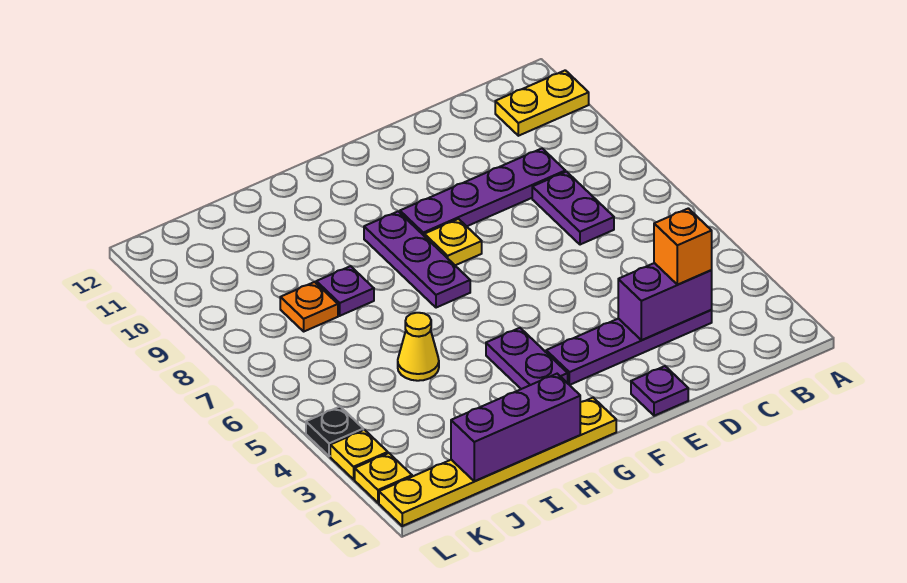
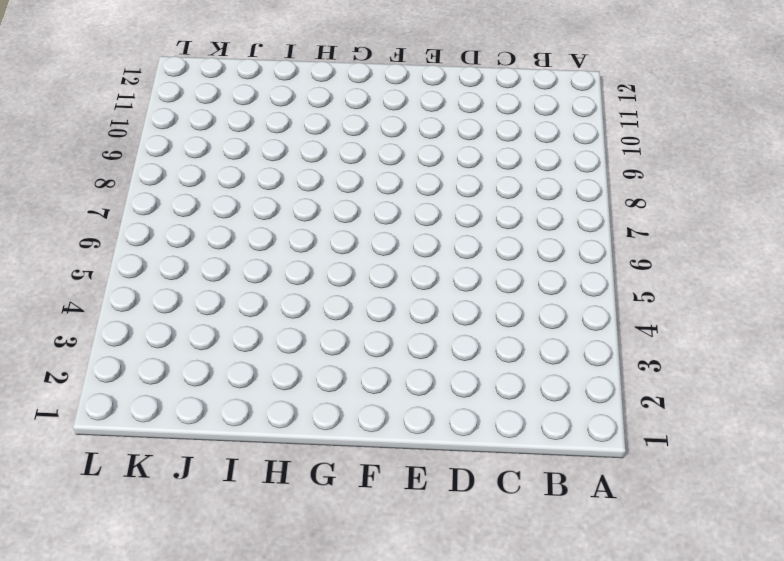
none -> yellow 1x2 plate [495,70,589,136]
none -> purple 1x4 plate [546,310,712,385]
none -> purple 1x2 plate [532,172,614,245]

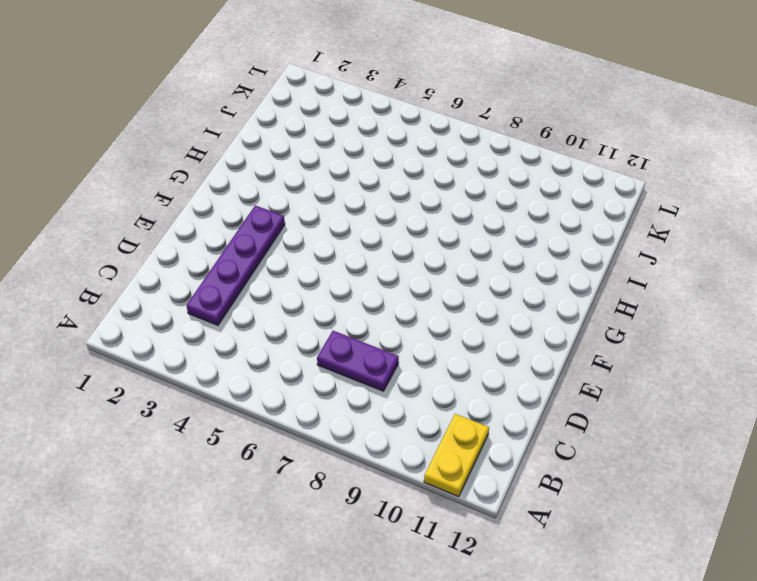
none -> purple 1x4 plate [400,148,565,235]
none -> purple 1x1 plate [631,366,688,416]
none -> yellow 1x1 plate [424,219,482,265]

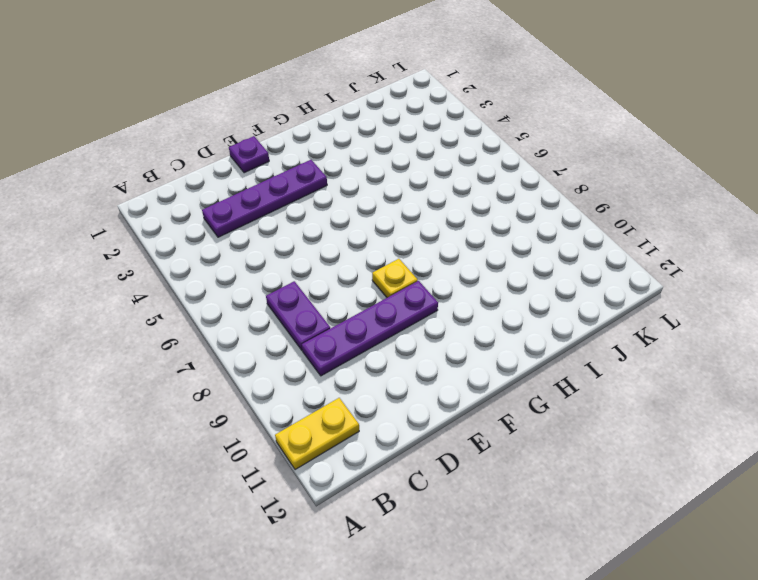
none -> yellow 1x6 plate [379,398,616,526]
none -> purple 1x2 plate [486,328,568,389]
none -> purple 1x3 plate [364,211,470,308]

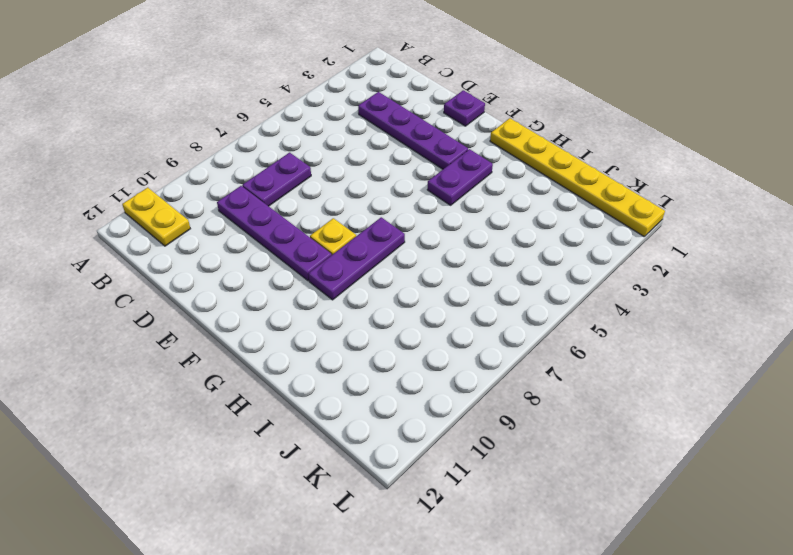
none -> yellow 1x1 cone [398,313,439,381]
none -> purple 1x1 plate [316,266,374,316]
none -> orange 1x1 plate [280,282,338,331]

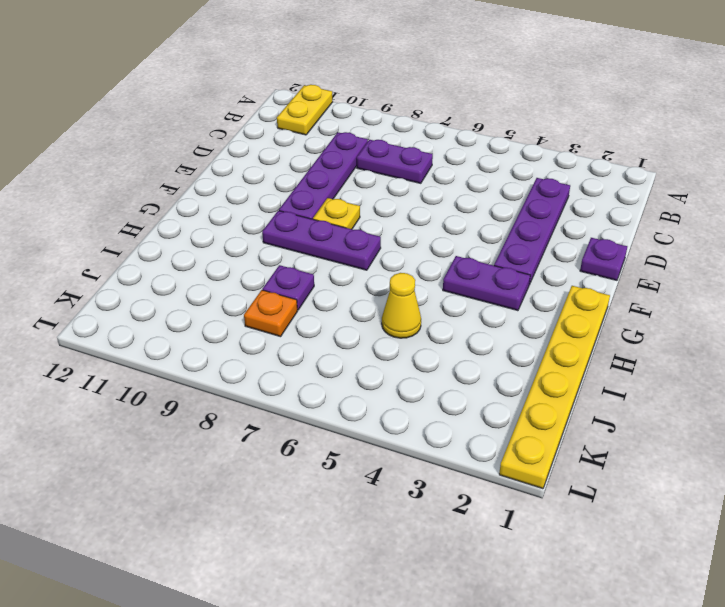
none -> yellow 1x1 plate [355,453,412,503]
none -> yellow 1x1 plate [330,430,388,479]
none -> black 1x1 plate [306,407,363,456]

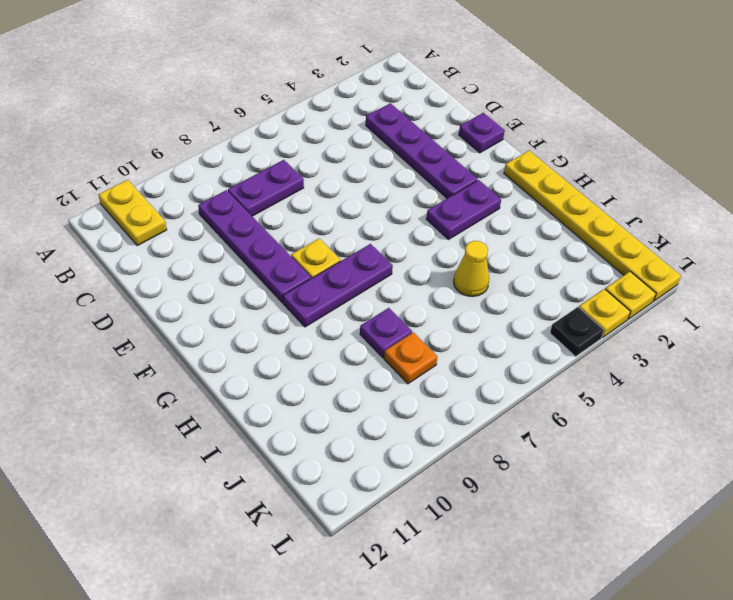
none -> purple 1x2 brick [618,263,712,340]
none -> purple 1x3 brick [451,374,580,481]
none -> orange 1x1 brick [654,208,712,285]

